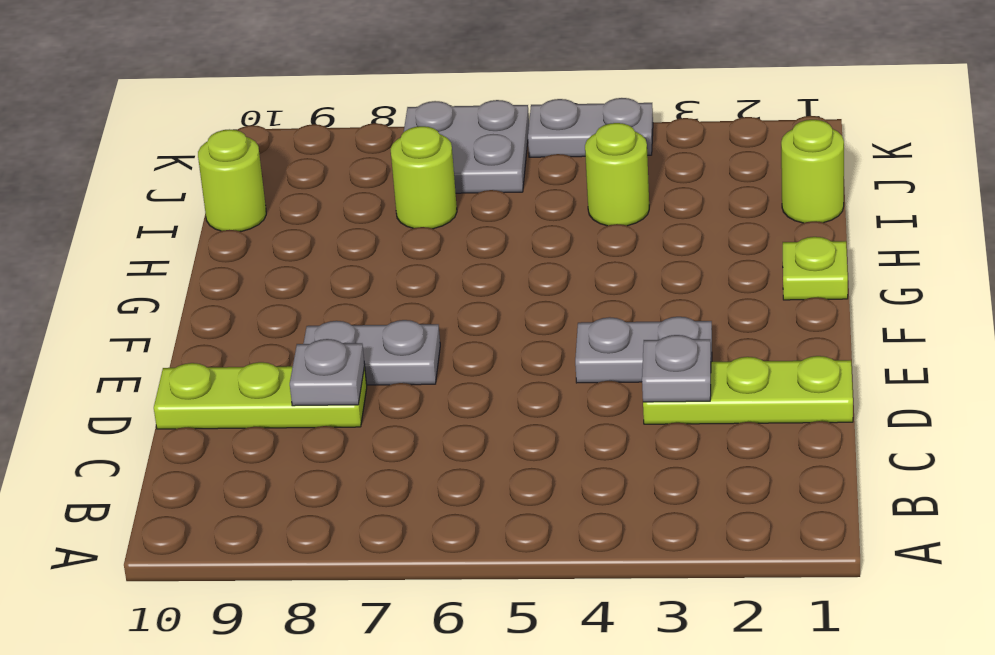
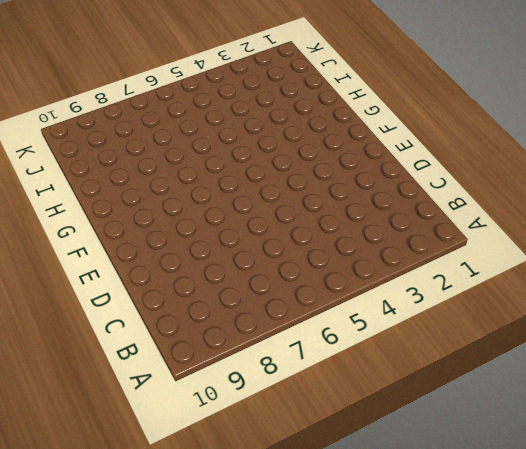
none -> lime 1x3 plate [643,356,853,424]
none -> lime 1x3 plate [154,362,367,429]
none -> grey 1x2 plate [575,317,712,383]

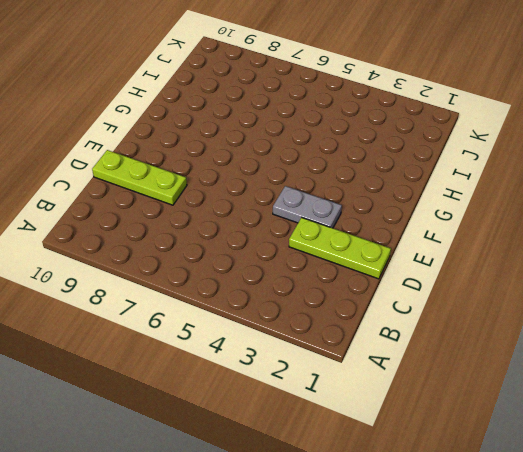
none -> grey 1x2 plate [303,320,440,385]
none -> lime 1x1 plate [783,237,848,300]
none -> lime 1x1 round brick [781,120,844,223]

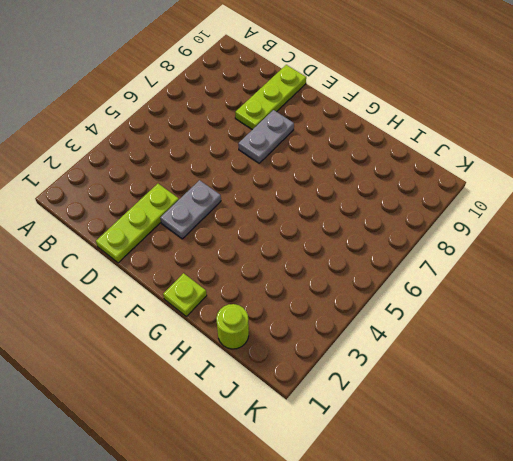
none -> lime 1x1 round brick [585,123,649,226]
none -> lime 1x1 round brick [391,126,457,229]
none -> lime 1x1 round brick [198,129,266,232]

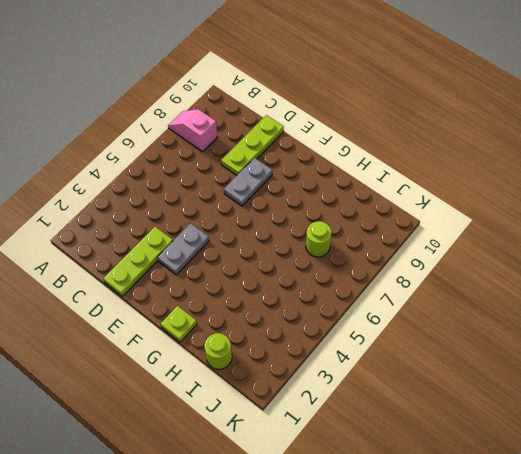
pink 1x2 slope [168,109,217,152] -> none
none -> lime 1x1 round brick [585,123,649,226]
none -> lime 1x1 round brick [198,129,266,232]
none -> grey 2x2 plate [404,100,529,193]

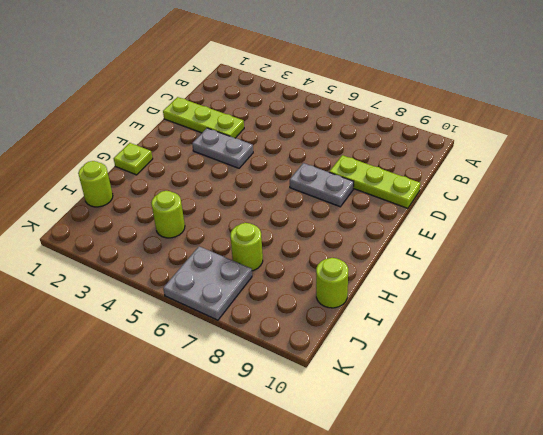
none -> grey 1x2 plate [528,98,653,157]
none -> grey 1x1 plate [642,335,711,402]
none -> grey 1x1 plate [290,339,365,406]

